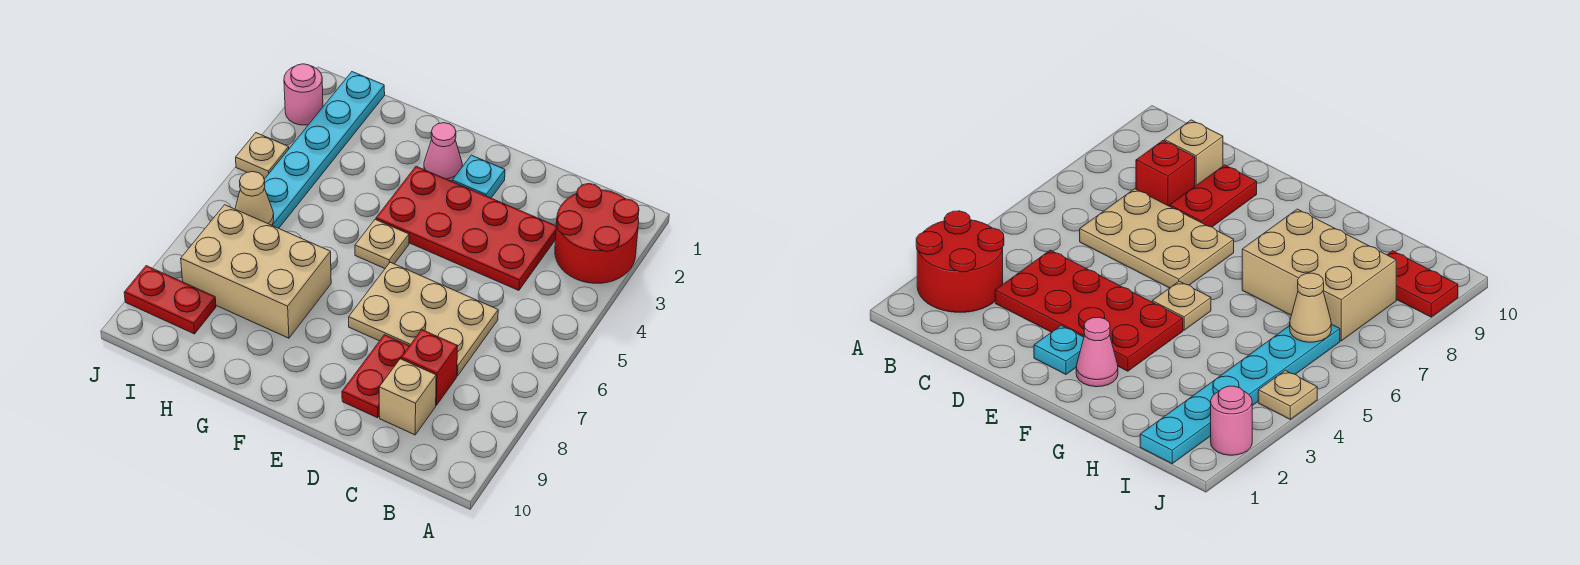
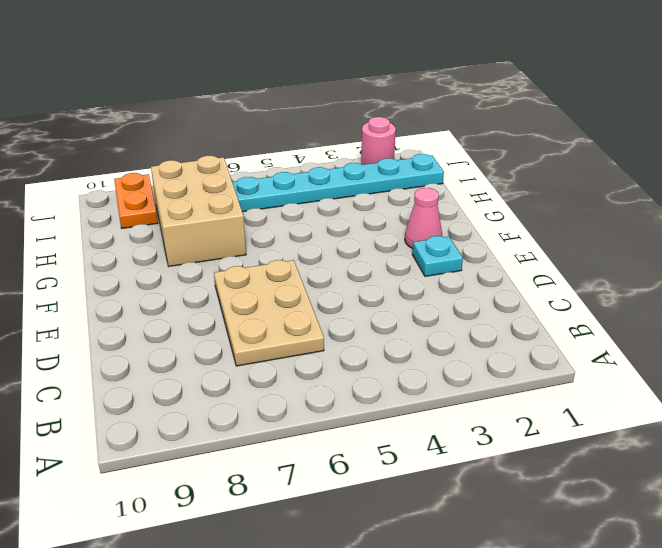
orange 1x2 plate [114,173,158,228] -> red 1x2 plate [124,266,216,334]
none -> red 2x2 round brick [555,184,639,283]
none -> red 2x4 plate [376,167,556,290]
none -> red 1x1 brick [401,330,458,405]

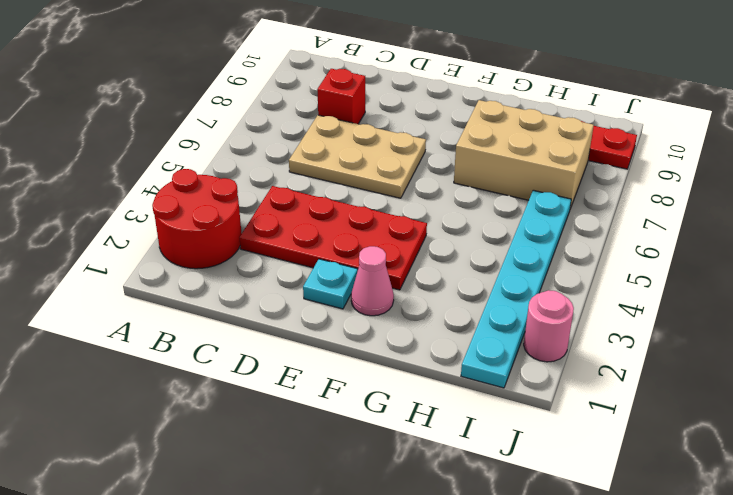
none -> tan 1x1 brick [379,359,436,435]
none -> red 1x2 plate [342,335,409,418]
none -> tan 1x1 plate [355,220,409,268]

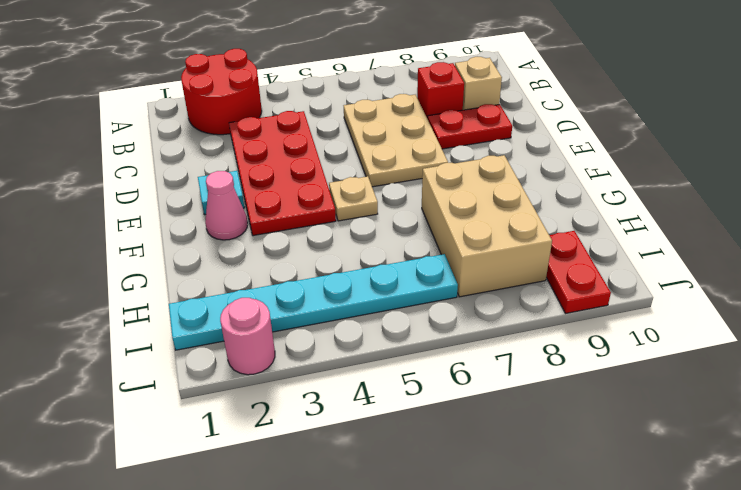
none -> tan 1x1 plate [236,133,289,179]
none -> tan 1x1 cone [235,172,274,225]

